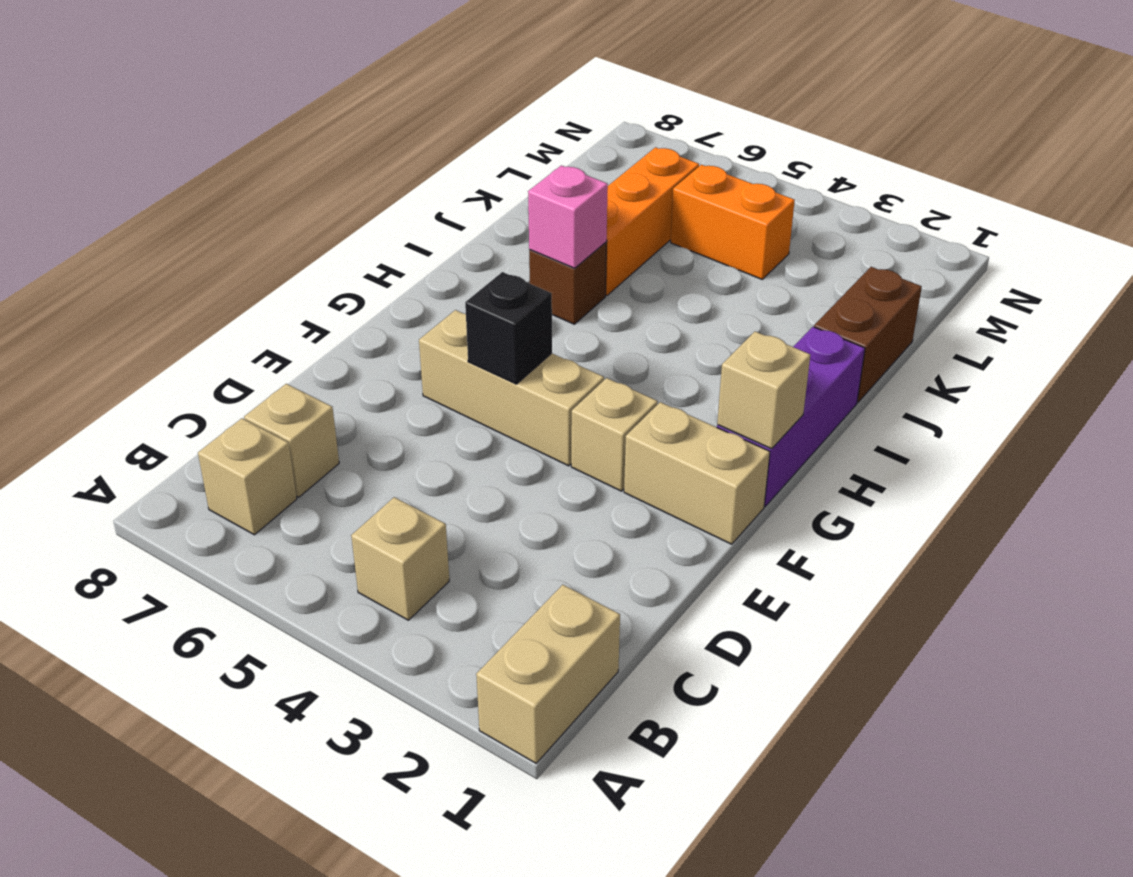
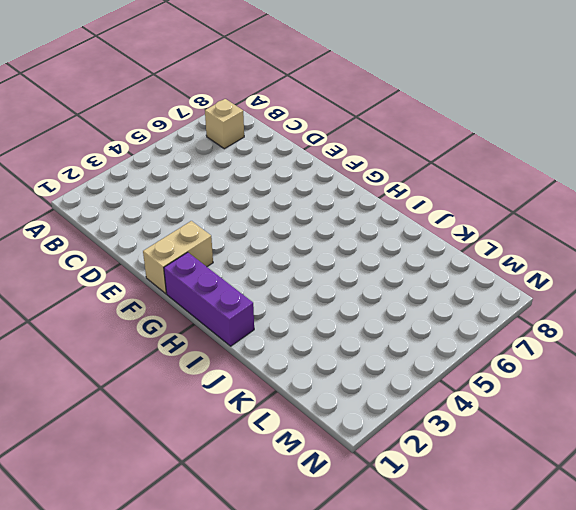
none -> tan 1x2 brick [476,585,620,763]
none -> tan 1x1 brick [351,497,449,620]
none -> tan 1x1 brick [244,384,339,497]

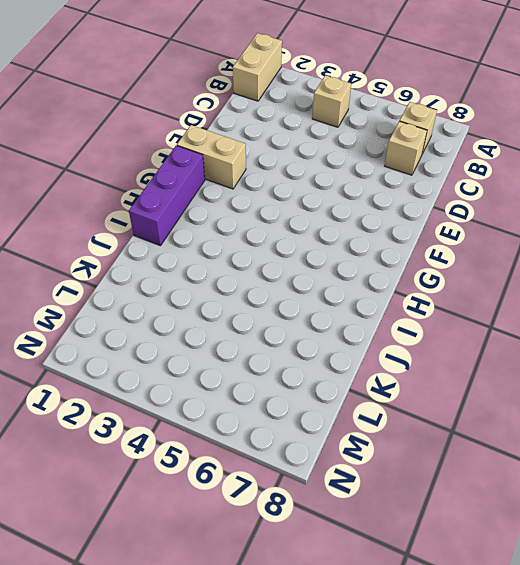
none -> tan 1x1 brick [571,378,658,491]
none -> tan 1x3 brick [419,310,604,466]
none -> brown 1x1 brick [529,242,606,324]

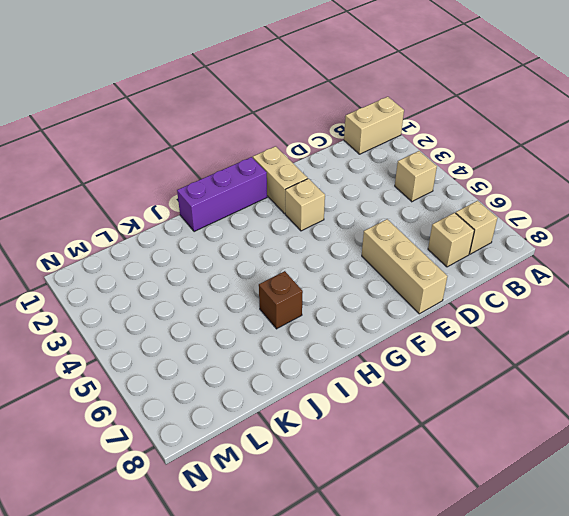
tan 1x3 brick [362,219,447,314] -> tan 1x3 brick moved to [419,310,604,466]
none -> brown 1x2 brick [814,267,922,402]
none -> orange 1x3 brick [606,147,699,296]
none -> orange 1x2 brick [671,165,795,279]

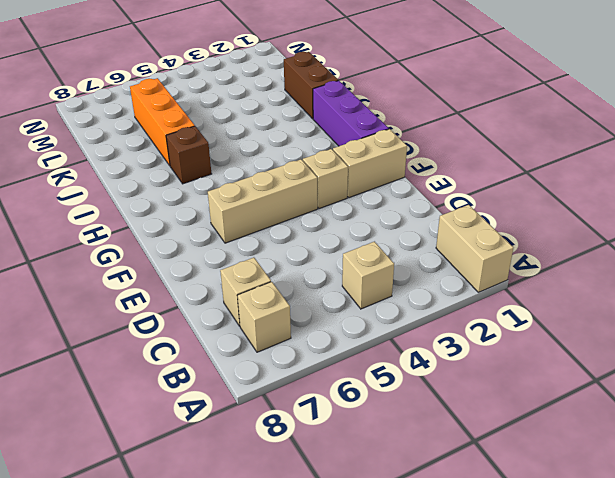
none -> orange 1x2 brick [671,165,795,279]
none -> black 1x1 brick [465,272,552,384]
none -> tan 1x1 brick [717,331,810,449]

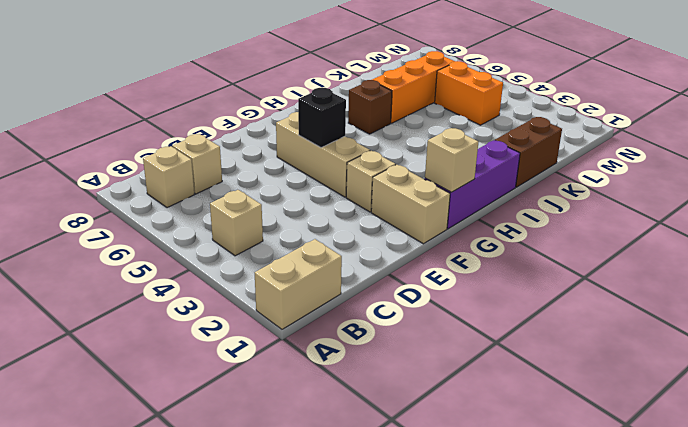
none -> pink 1x1 brick [528,165,608,268]

